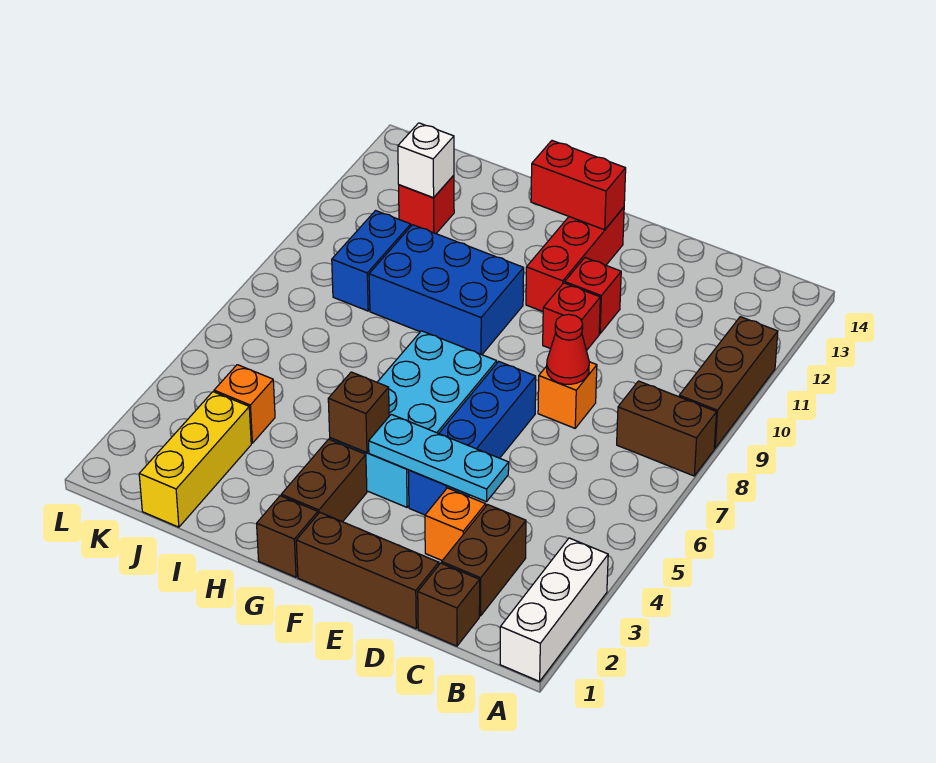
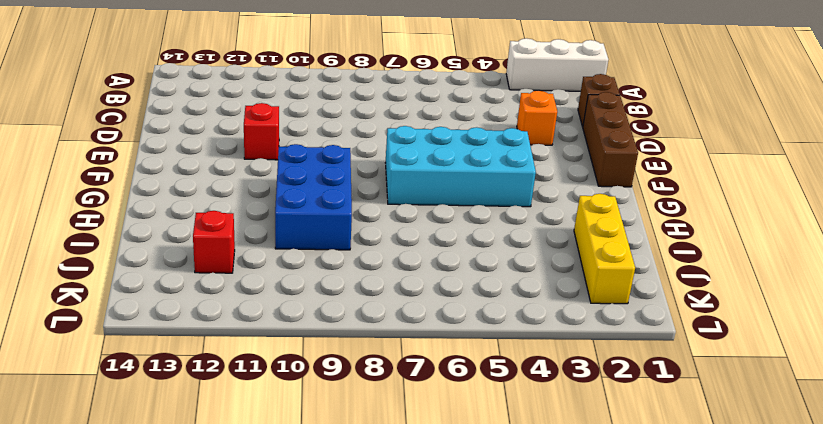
yellow 1x3 brick [574,194,635,304] -> yellow 1x3 brick turned to [139,392,251,527]
none -> brown 1x2 brick [617,381,717,476]
none -> brown 1x3 brick [679,317,778,448]
none -> brown 1x2 brick [442,505,526,616]

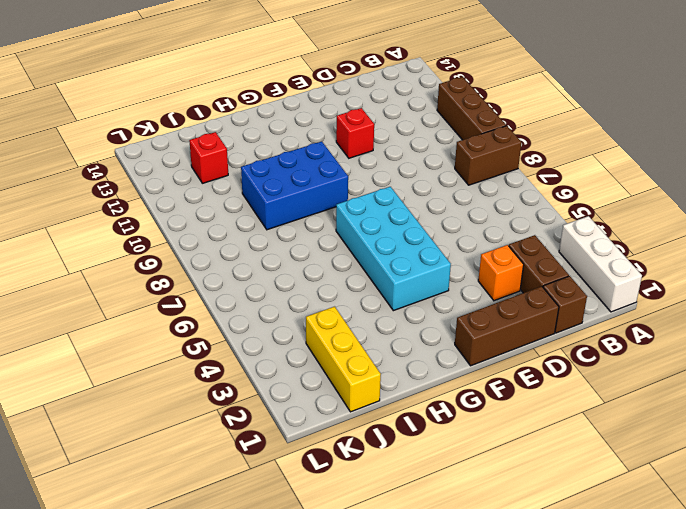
none -> orange 1x1 brick [538,362,597,428]
none -> blue 1x4 brick [408,362,536,515]
none -> red 1x1 brick [543,283,600,351]

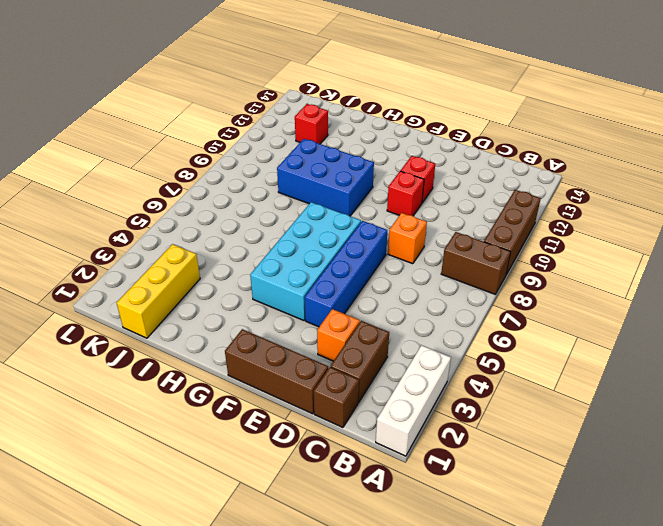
none -> red 1x3 brick [526,207,624,311]
none -> brown 1x1 brick [257,496,318,577]
none -> brown 1x2 brick [281,439,367,522]

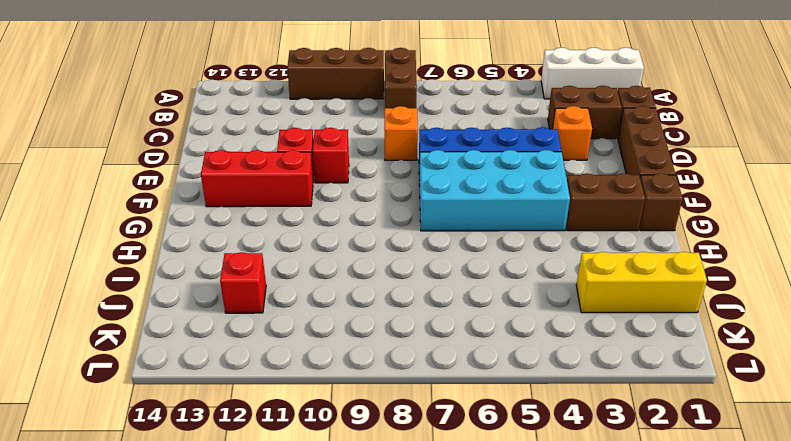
none -> blue 2x3 brick [369,225,524,355]
none -> orange 1x1 brick [214,365,275,443]
none -> blue 1x2 brick [332,211,411,311]

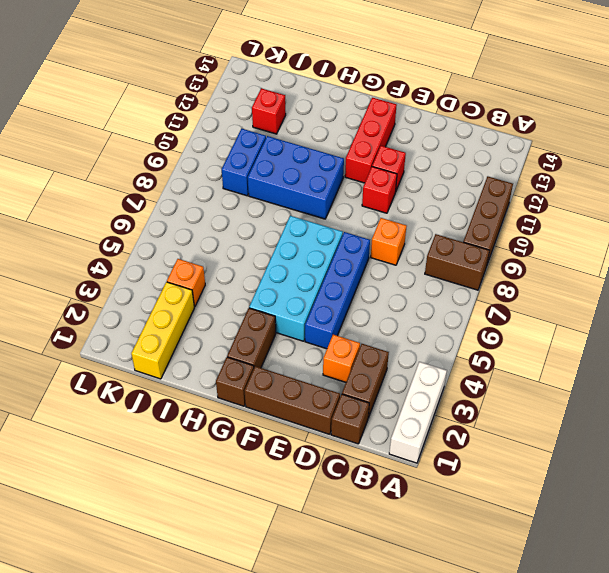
none -> cyan 1x3 plate [369,414,509,502]
none -> red 1x1 cone [547,314,589,384]
none -> red 1x2 brick [531,141,626,230]

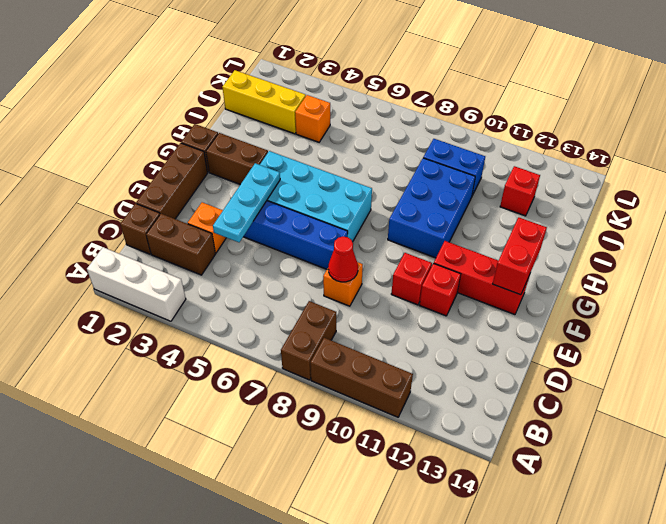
none -> brown 1x1 brick [328,372,389,452]
none -> white 1x1 brick [398,123,454,198]

